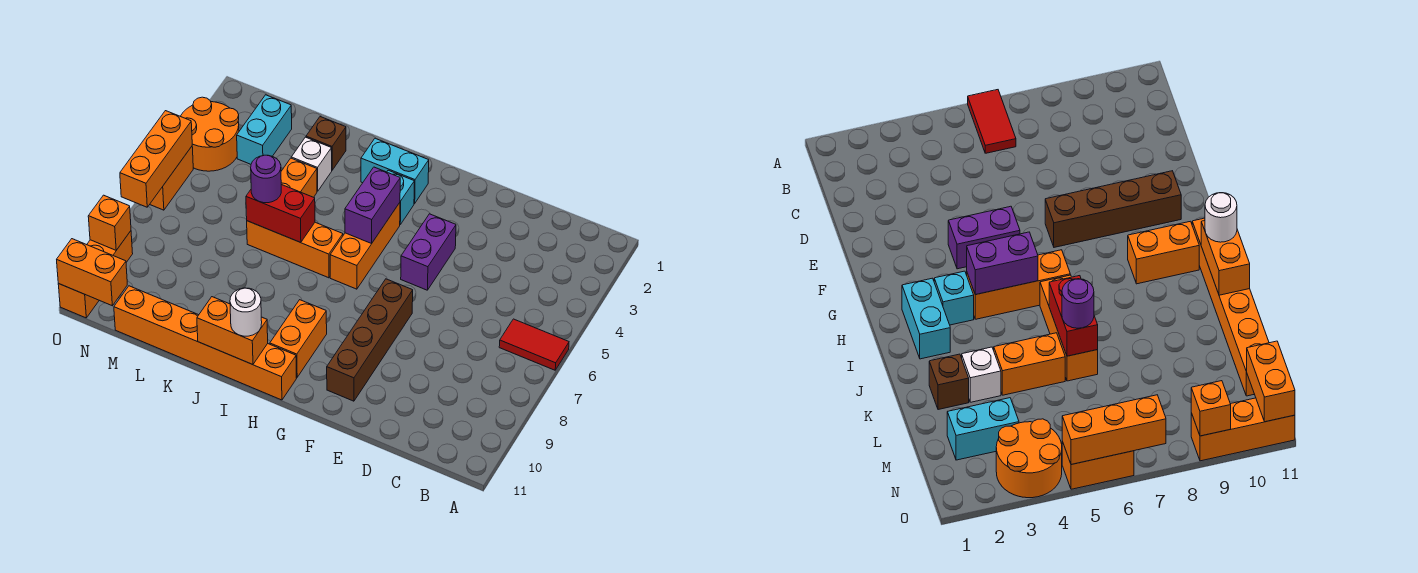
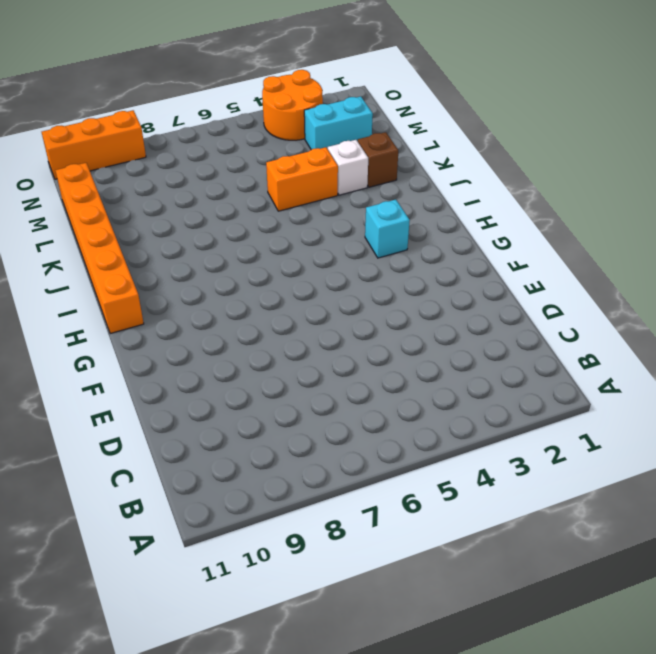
none -> red 1x2 tile [499,319,569,370]
none -> purple 1x2 brick [401,214,456,290]
none -> brown 1x4 brick [327,279,413,401]

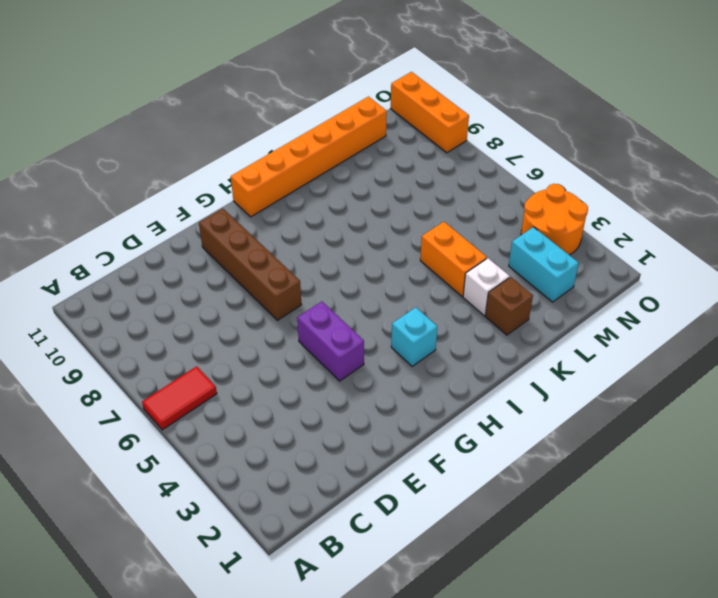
none -> cyan 1x2 brick [361,138,429,203]
none -> orange 1x3 brick [330,203,400,289]
none -> orange 1x2 brick [270,300,327,377]

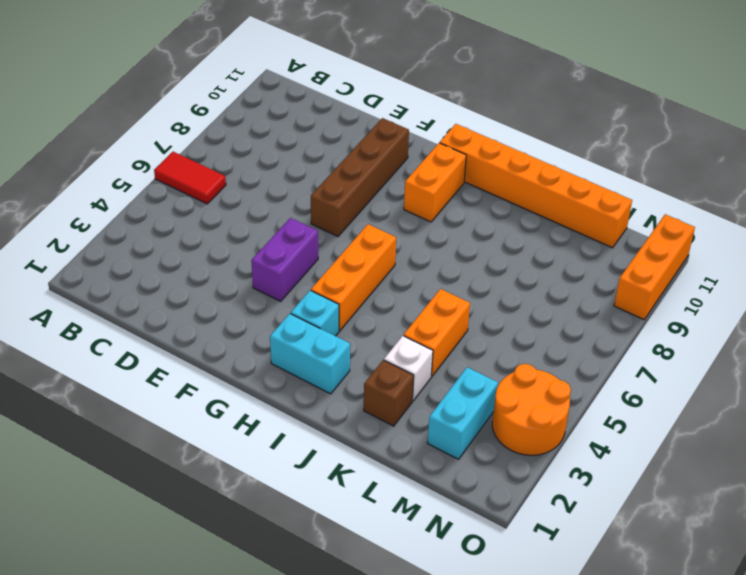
none -> orange 1x3 brick [247,221,343,278]
none -> orange 1x2 brick [150,147,193,210]
none -> purple 1x2 brick [345,167,400,243]

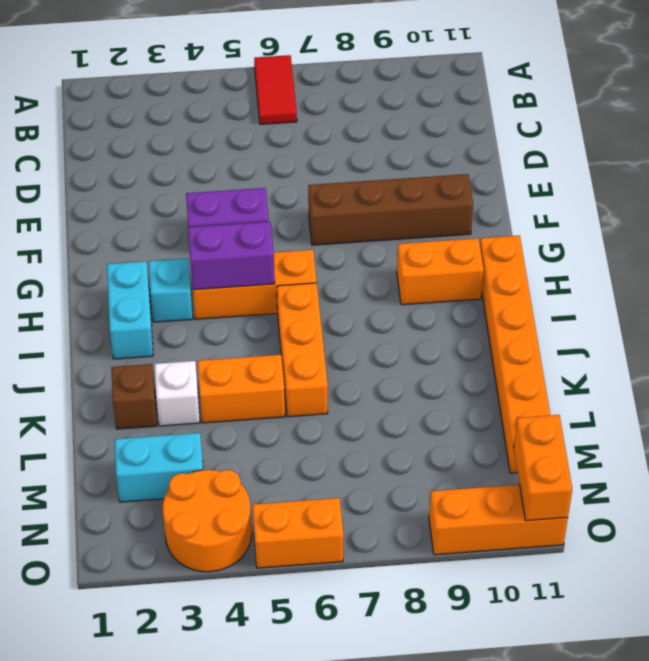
none -> orange 1x2 brick [197,297,268,365]
none -> red 1x2 brick [246,185,315,243]
none -> orange 1x3 brick [120,111,192,207]

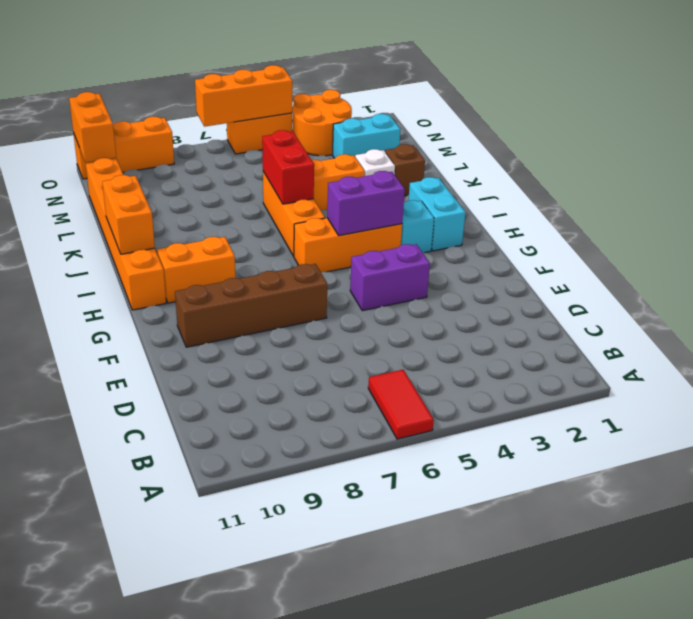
none -> orange 1x1 brick [88,195,131,250]
none -> white 1x1 round brick [230,288,262,336]
none -> purple 1x1 round brick [251,155,281,203]

